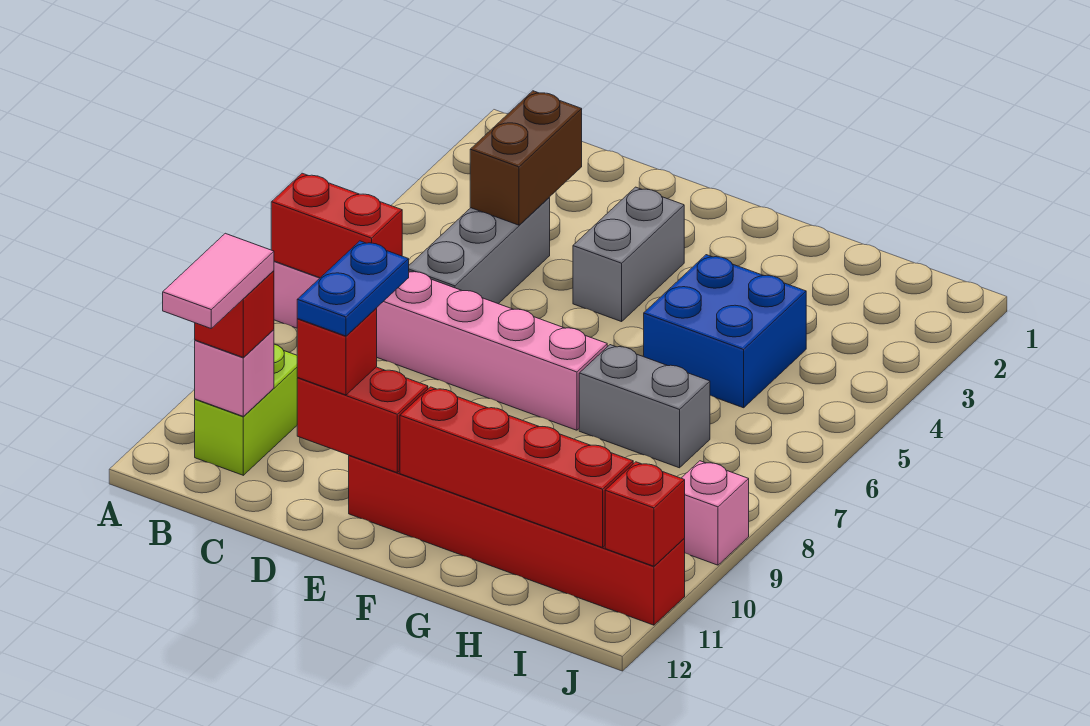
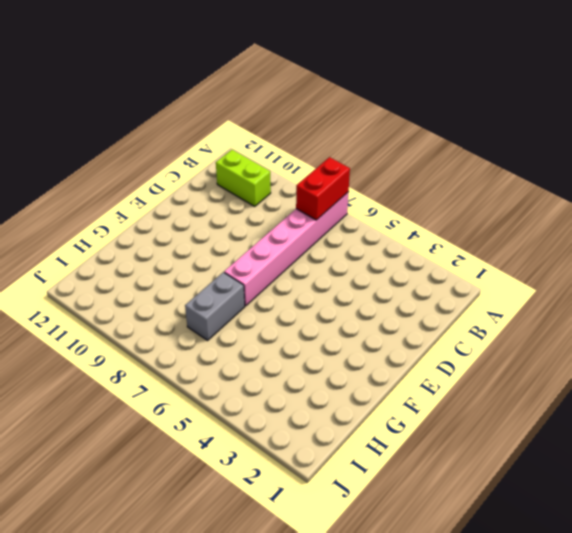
none -> grey 1x3 brick [409,198,550,304]
none -> grey 1x2 brick [573,187,684,322]
none -> red 1x6 brick [349,455,685,625]

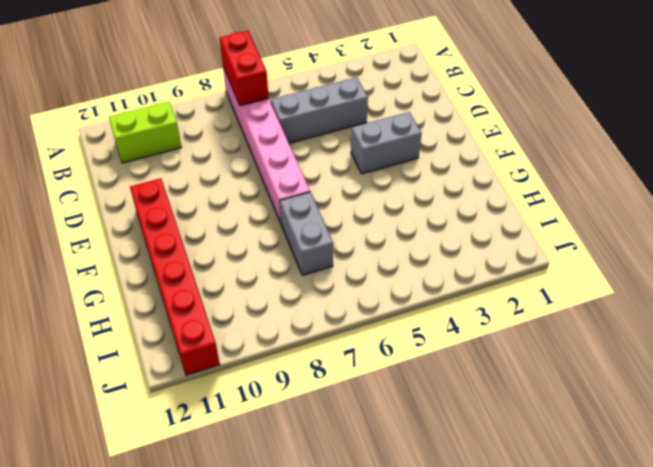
none -> blue 2x2 brick [644,255,806,408]
none -> pink 1x1 brick [682,461,749,565]
none -> pink 1x1 brick [195,330,274,416]

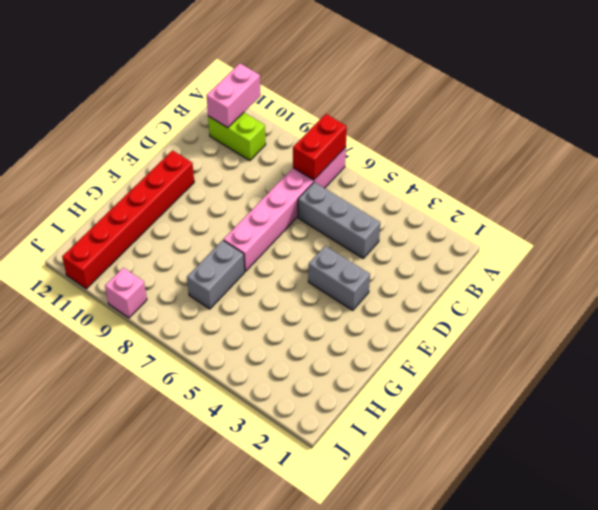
pink 1x2 brick [206,64,261,128] -> pink 1x1 brick [195,330,274,416]
none -> blue 2x2 brick [644,255,806,408]
none -> brown 1x2 brick [470,91,582,225]
none -> red 1x2 brick [297,367,428,472]

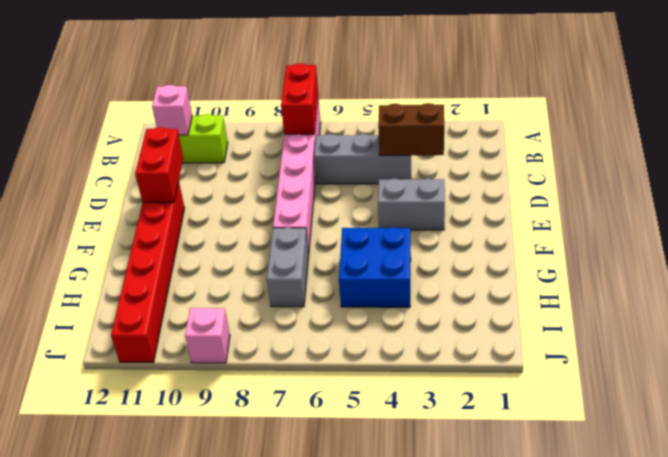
none -> red 1x4 brick [400,387,633,548]
none -> red 1x1 brick [605,462,685,566]
none -> red 1x1 brick [195,271,274,357]

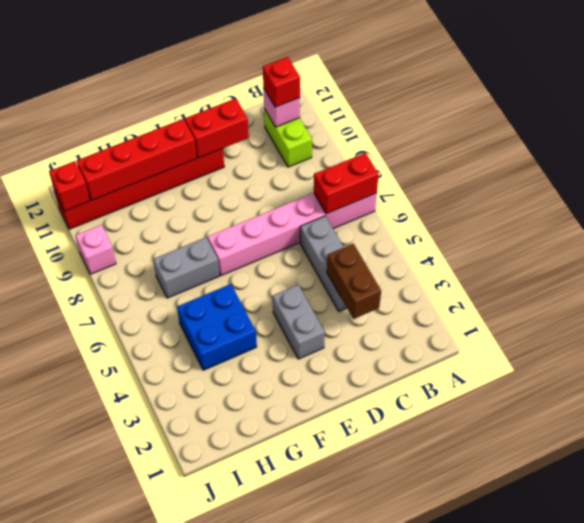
none -> red 1x1 brick [297,309,377,395]
none -> pink 1x2 tile [163,233,274,328]
none -> blue 1x2 plate [297,241,409,336]

